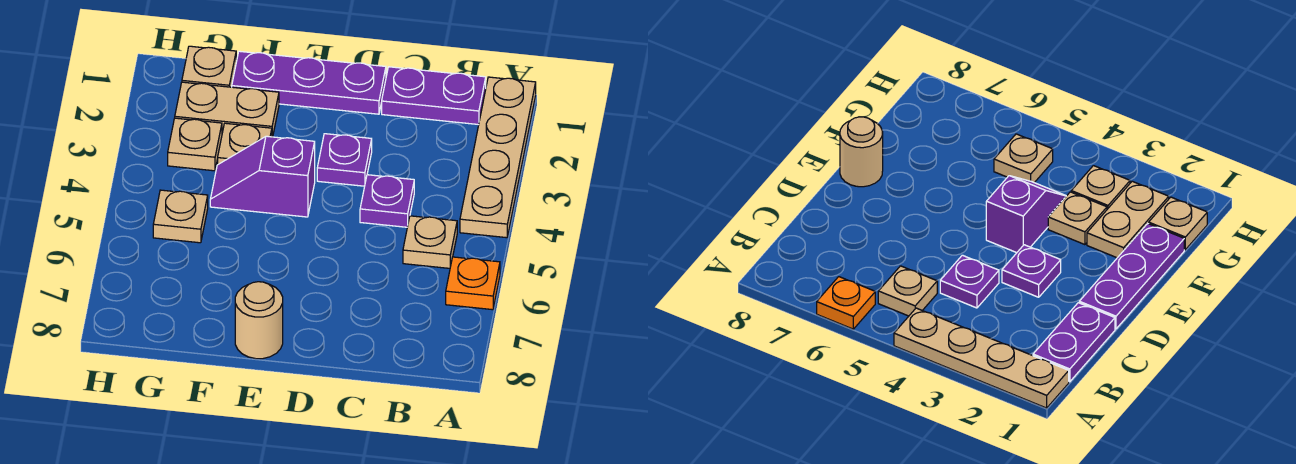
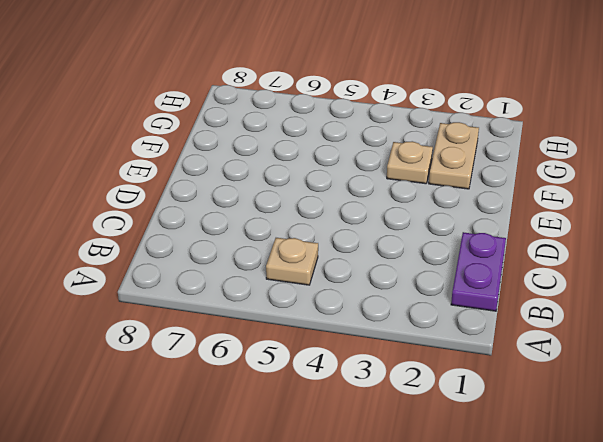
none -> tan 1x4 plate [460,77,536,238]
none -> orange 1x1 plate [446,257,500,310]
none -> purple 1x1 plate [360,175,414,227]

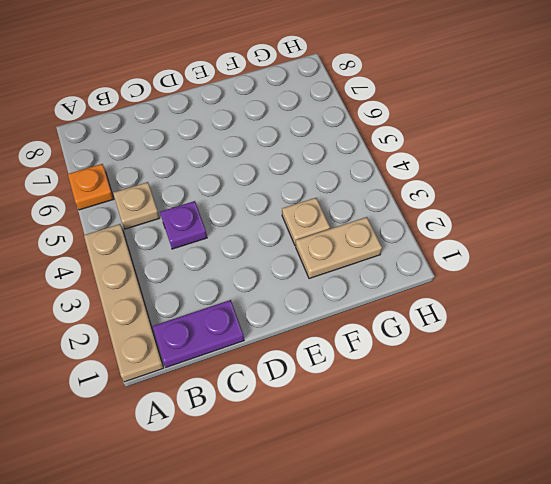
none -> purple 1x3 plate [232,51,386,114]
none -> purple 1x1 plate [317,134,372,186]
none -> purple 1x2 slope [210,136,315,217]

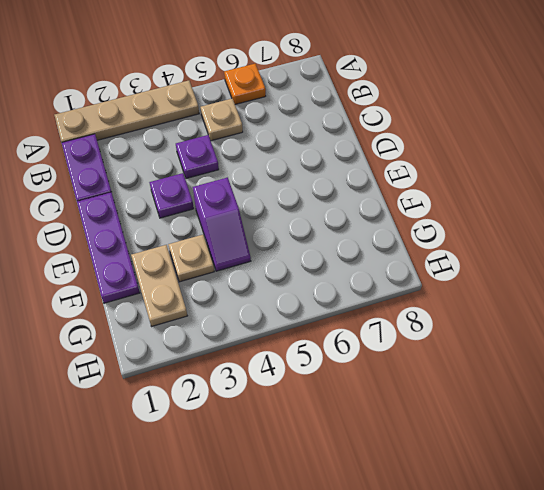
none -> tan 1x1 round brick [235,282,283,359]
none -> tan 1x1 plate [182,46,236,87]
none -> tan 1x1 plate [168,118,222,171]

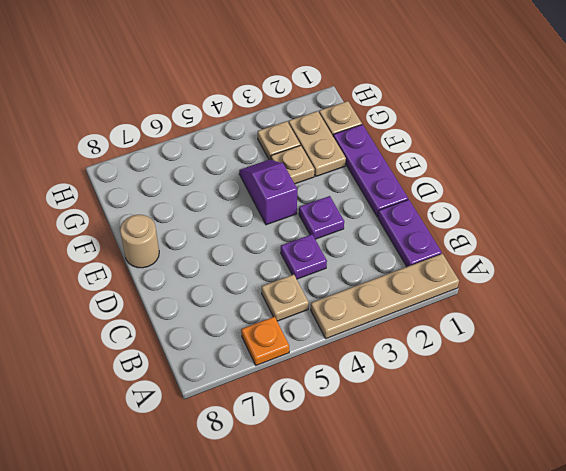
none -> tan 1x1 plate [153,190,208,243]

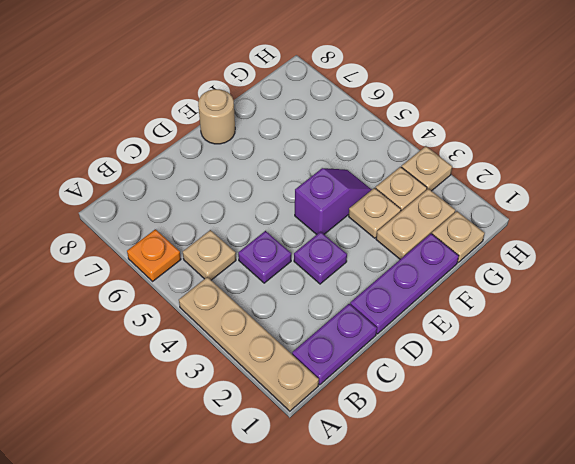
tan 1x1 plate [402,146,452,191] -> tan 1x1 plate moved to [153,190,208,243]

